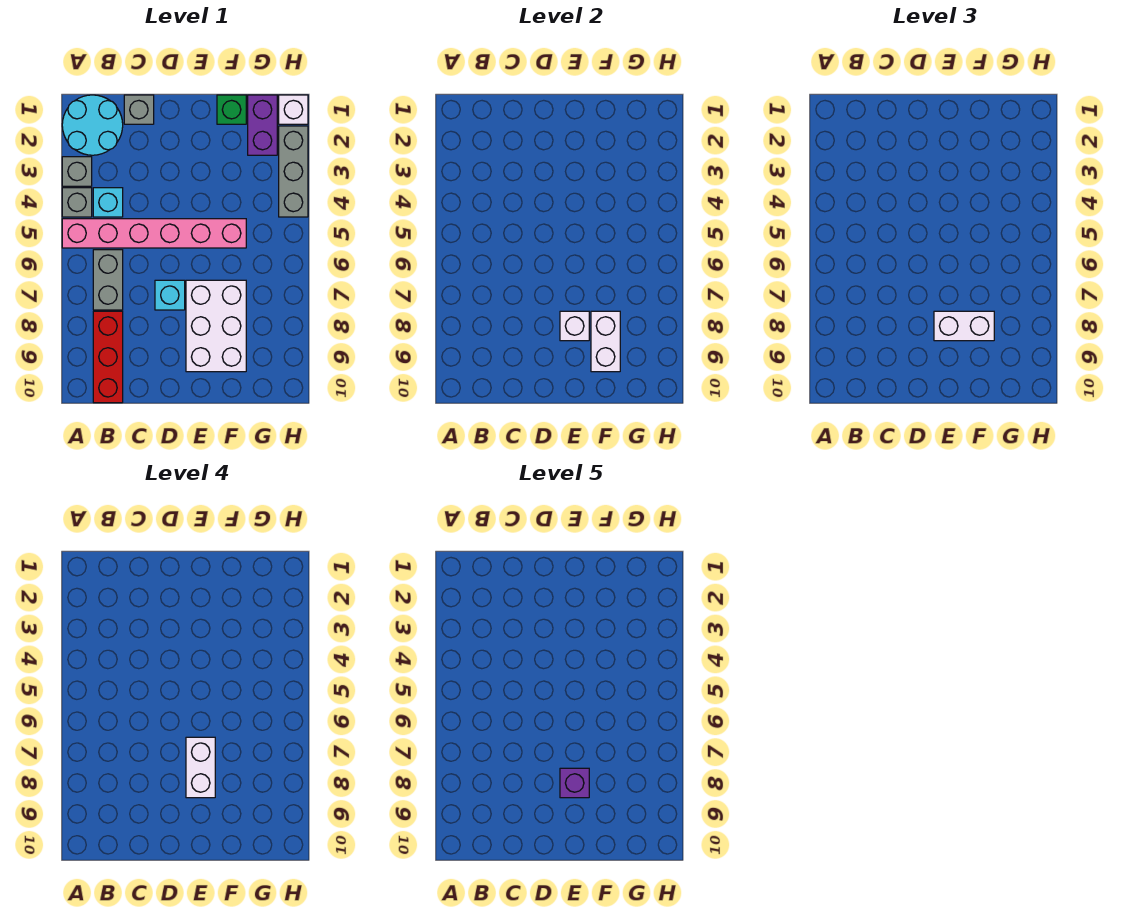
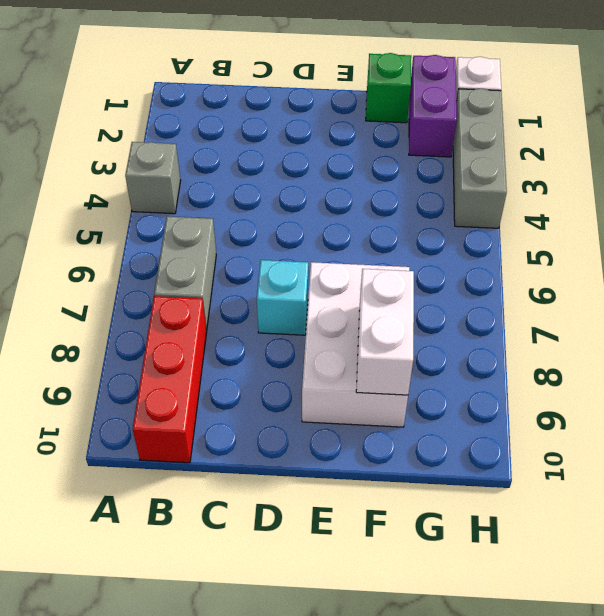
none -> cyan 2x2 round brick [62,95,123,155]
none -> grey 1x1 brick [62,157,92,186]
none -> pink 1x6 brick [62,219,246,248]

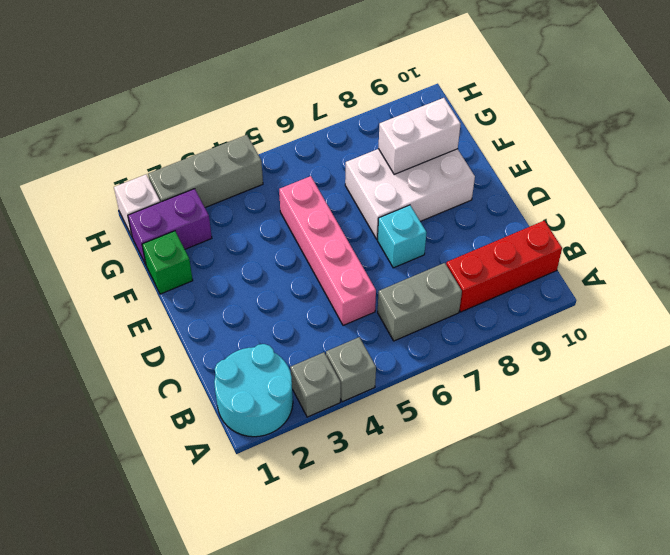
pink 1x4 brick [279,176,376,325] -> pink 1x6 brick [62,219,246,248]
none -> cyan 1x1 brick [93,188,123,217]
none -> grey 1x1 brick [124,95,154,124]
none -> white 1x1 brick [560,311,589,341]

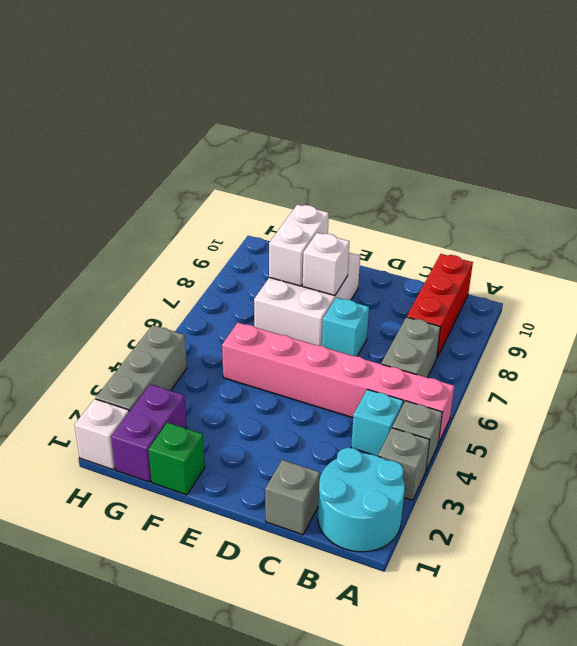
none -> white 1x2 brick [934,311,994,341]
none -> white 1x2 brick [186,737,215,798]
none -> purple 1x1 brick [560,768,589,798]

